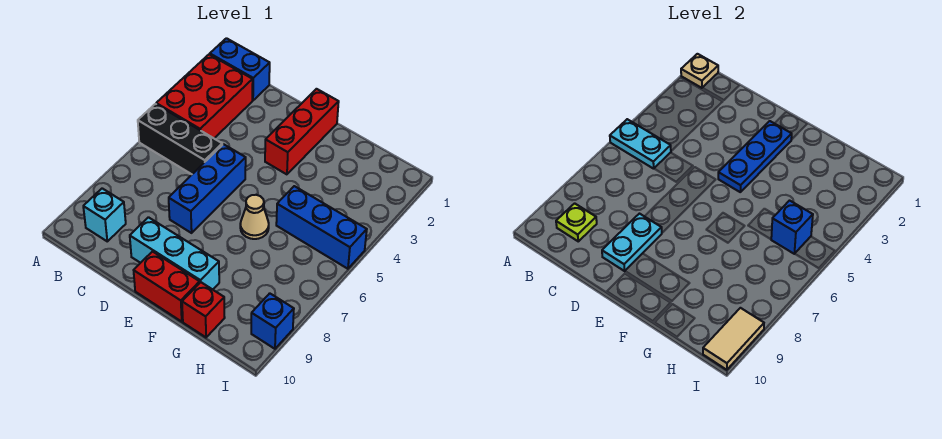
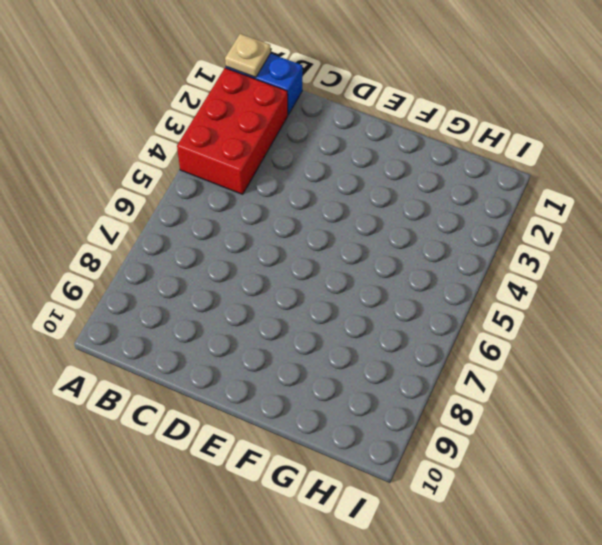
none -> black 1x3 brick [138,104,222,174]
none -> cyan 1x1 brick [83,188,126,241]
none -> blue 1x3 brick [169,144,246,233]

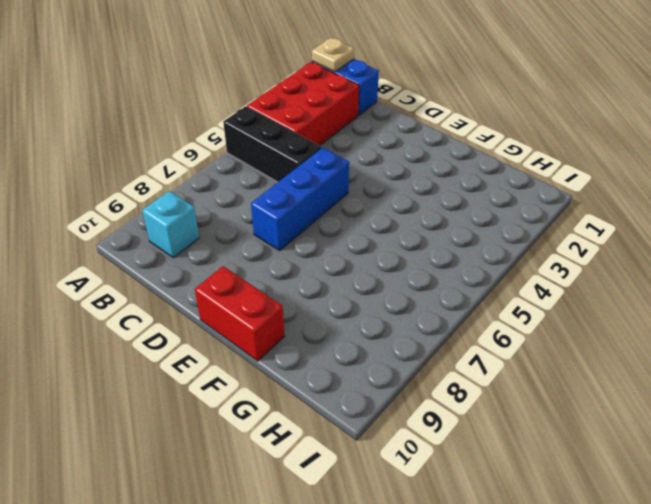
none -> cyan 1x3 brick [130,217,219,289]
none -> red 1x3 brick [265,89,339,174]
none -> tan 1x1 cone [240,195,269,239]

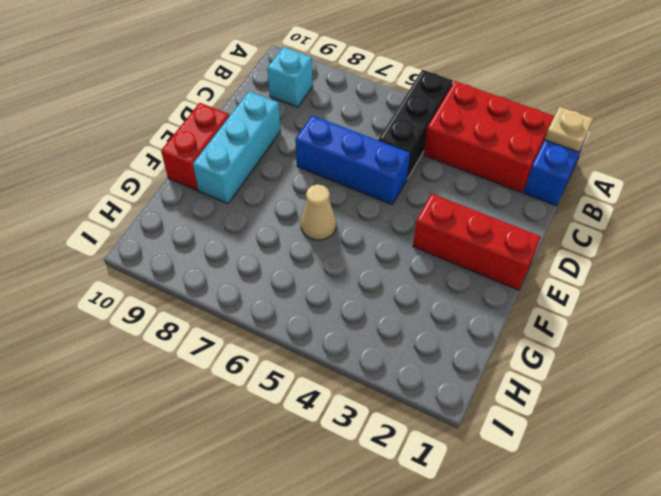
none -> blue 1x3 brick [276,186,367,269]
none -> red 1x1 brick [182,282,225,337]
none -> blue 1x1 brick [251,293,294,349]

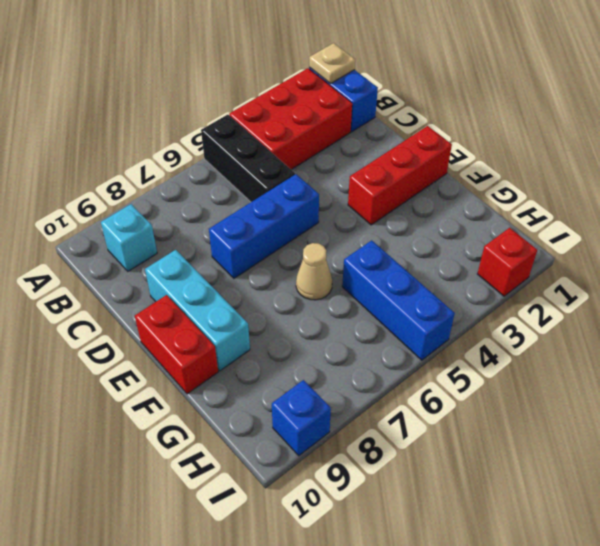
red 1x1 brick [478,228,537,296] -> red 1x1 brick moved to [182,282,225,337]
none -> cyan 1x2 plate [610,119,671,169]
none -> lime 1x1 plate [556,203,597,241]
none -> cyan 1x2 plate [602,214,662,271]

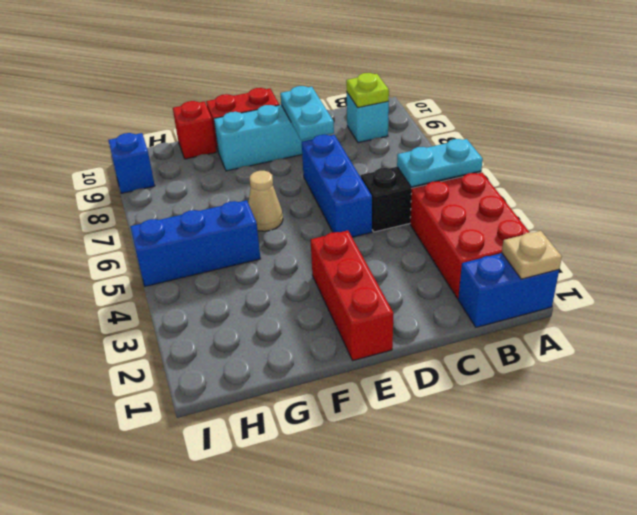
none -> blue 1x3 plate [718,121,792,192]
none -> blue 1x1 brick [771,201,813,254]
none -> tan 1x2 tile [703,308,764,370]

